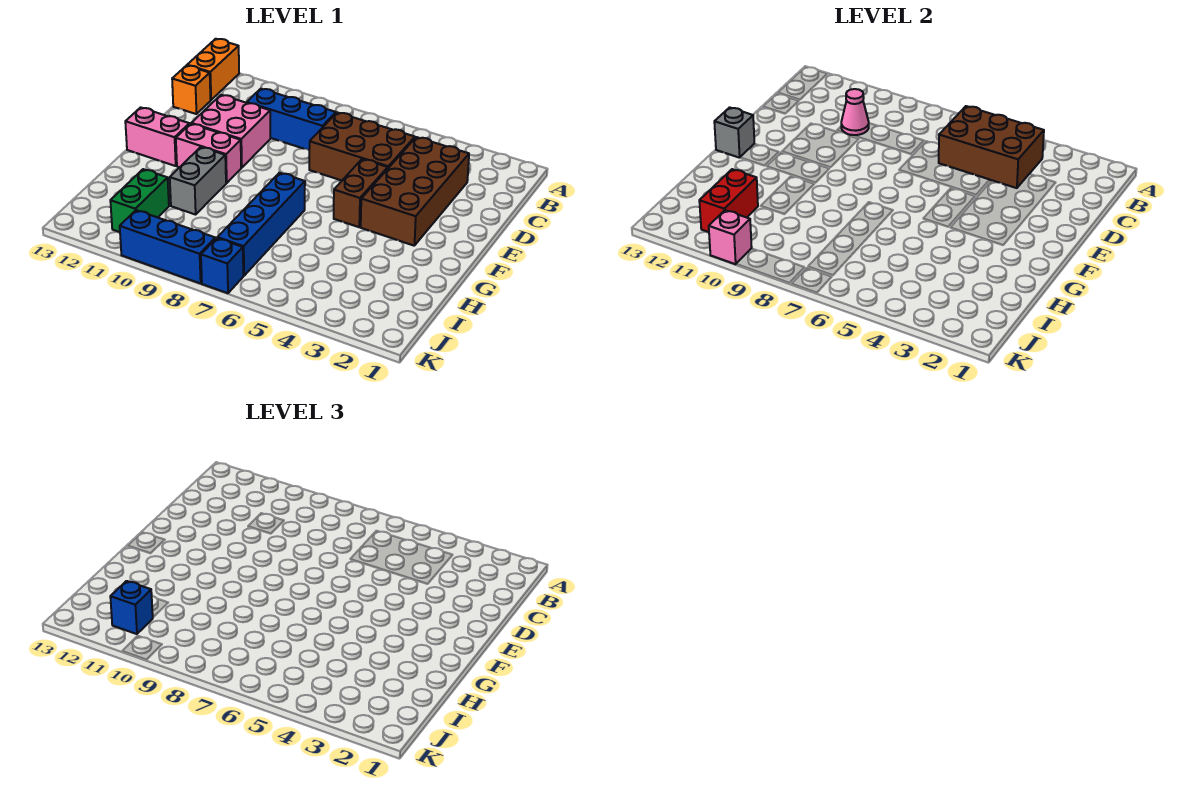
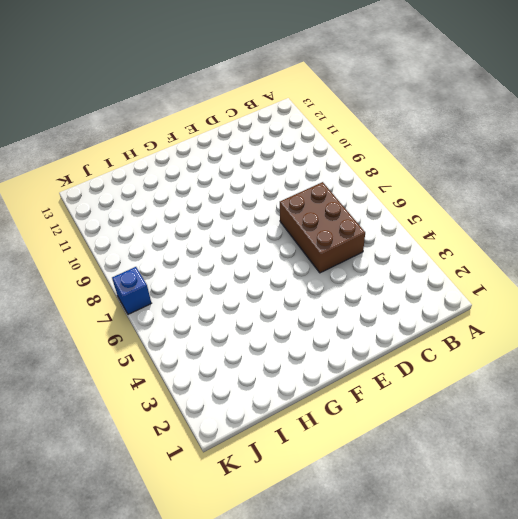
none -> orange 1x2 brick [187,39,239,100]
none -> brown 2x4 brick [361,137,469,246]
none -> blue 1x3 brick [247,89,336,150]

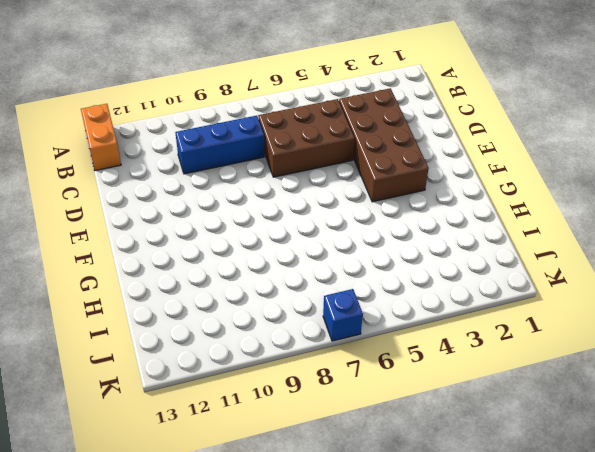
none -> orange 1x1 brick [172,66,211,114]
none -> pink 2x2 brick [191,95,271,168]
none -> brown 1x2 brick [334,159,388,227]

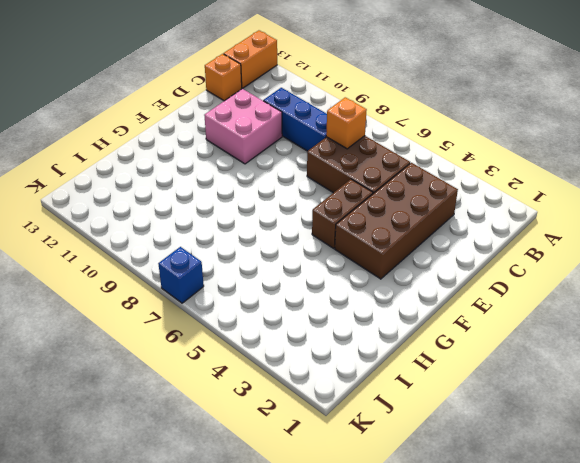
orange 1x1 brick [326,97,367,149] -> none
none -> pink 1x2 brick [176,124,241,183]
none -> pink 1x2 brick [125,107,189,166]
none -> blue 1x4 brick [217,173,305,276]

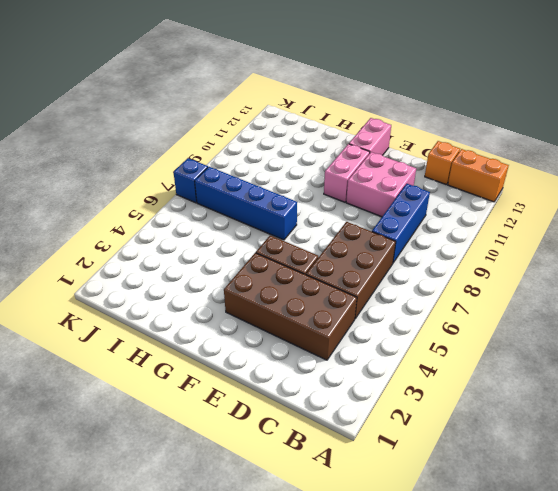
none -> grey 1x2 brick [170,147,226,215]
none -> green 1x2 brick [110,169,169,232]
none -> blue 1x3 brick [120,210,215,283]

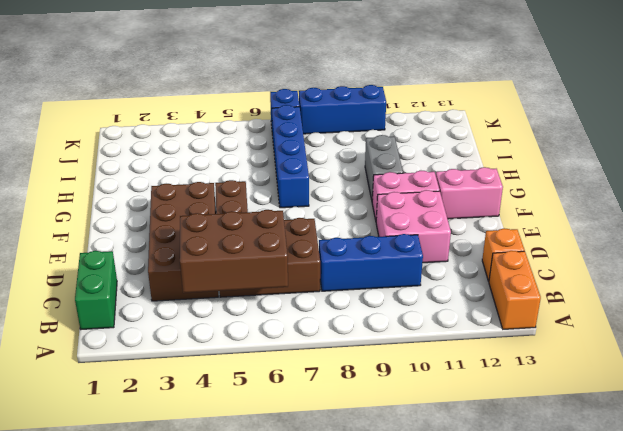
green 1x2 brick [75,251,117,329] -> green 1x2 brick moved to [110,169,169,232]
none -> pink 1x1 cone [841,89,869,135]
none -> grey 1x1 brick [714,107,754,158]
none -> red 1x2 brick [699,169,758,232]

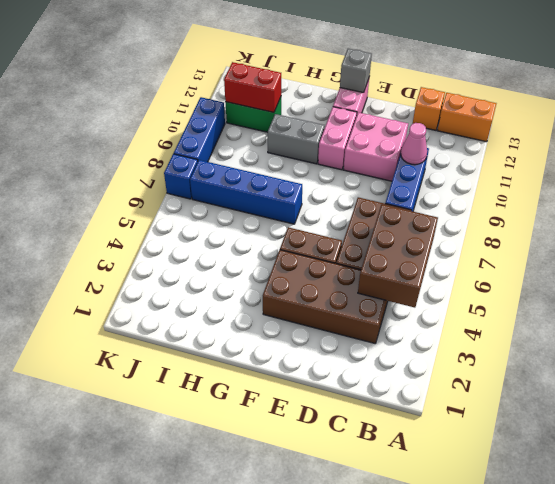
none -> pink 1x1 brick [709,210,752,264]
none -> blue 1x1 brick [110,581,153,634]

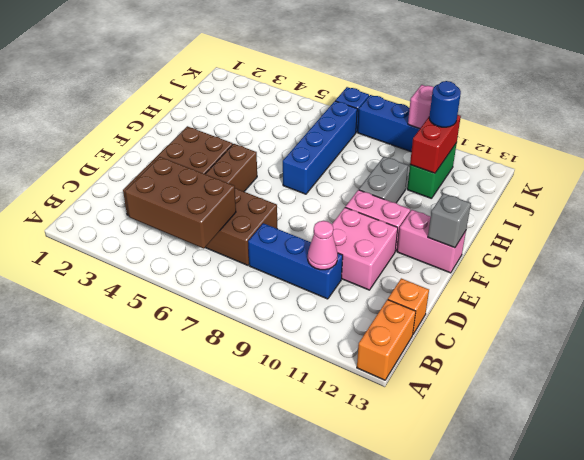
blue 1x1 round brick [429,81,461,127] -> blue 1x1 brick [110,581,153,634]

